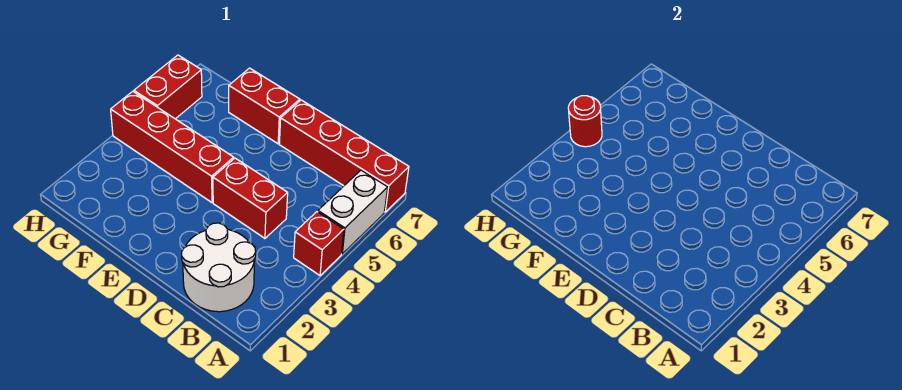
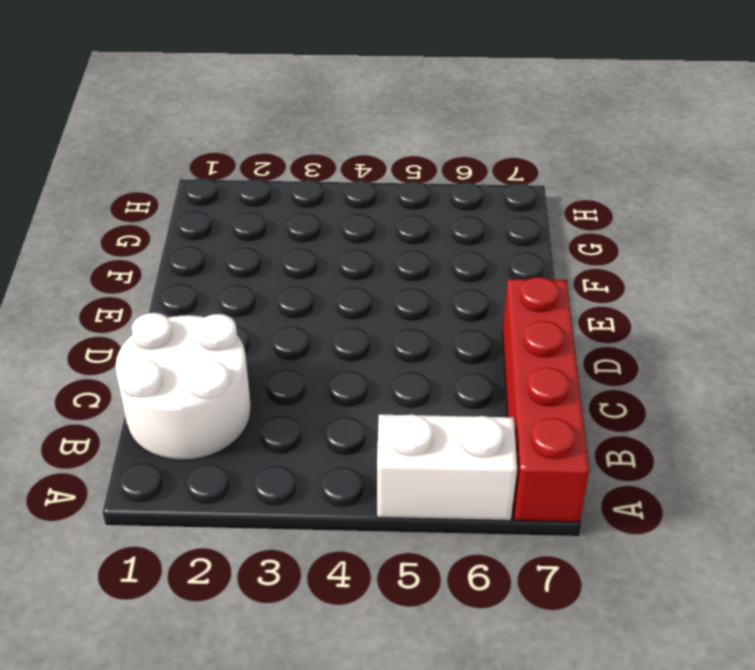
none -> red 1x1 brick [294,212,344,275]
none -> red 1x2 brick [213,158,288,238]

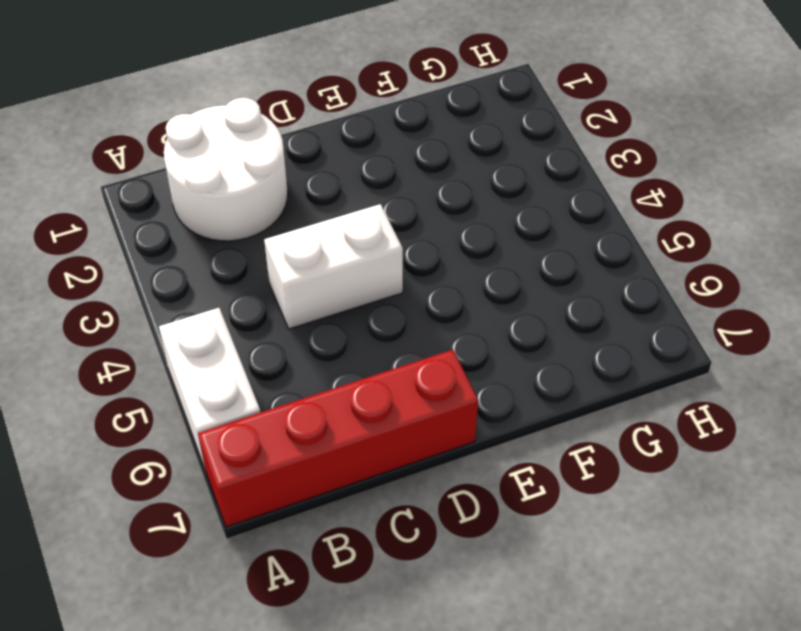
white 1x2 brick [264,204,403,329] -> red 1x2 brick [213,158,288,238]
none -> red 1x1 brick [294,212,344,275]
none -> red 1x4 brick [111,91,234,203]

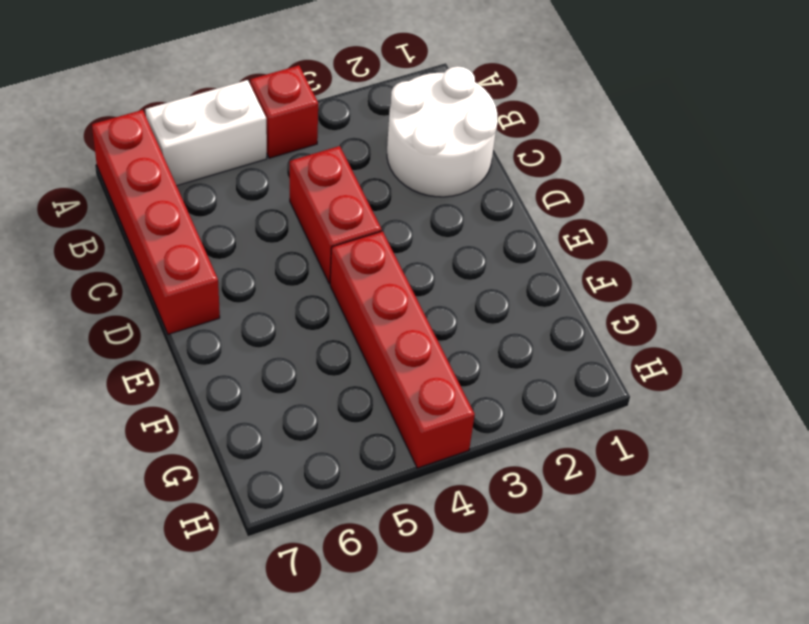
none -> red 1x2 brick [229,68,300,144]
none -> red 1x2 brick [134,55,202,119]

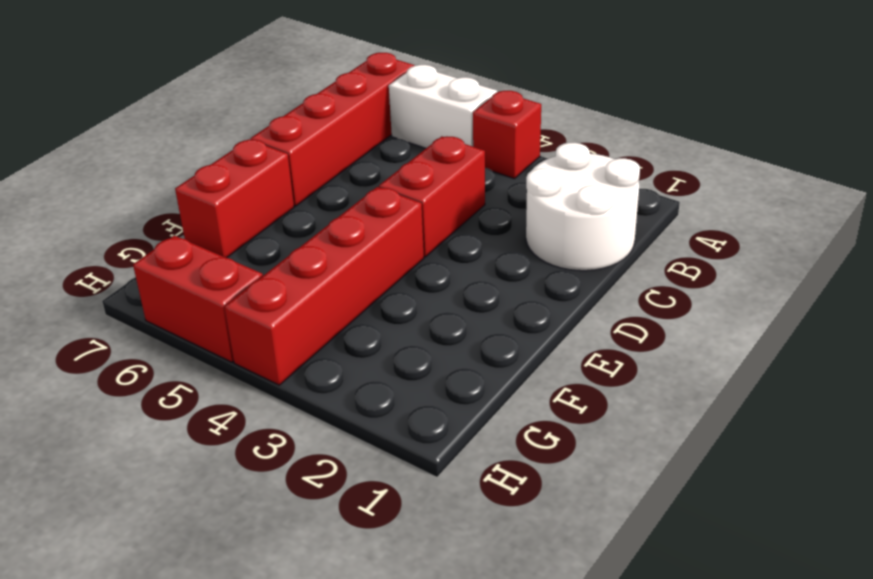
none -> red 1x1 round brick [568,96,602,147]

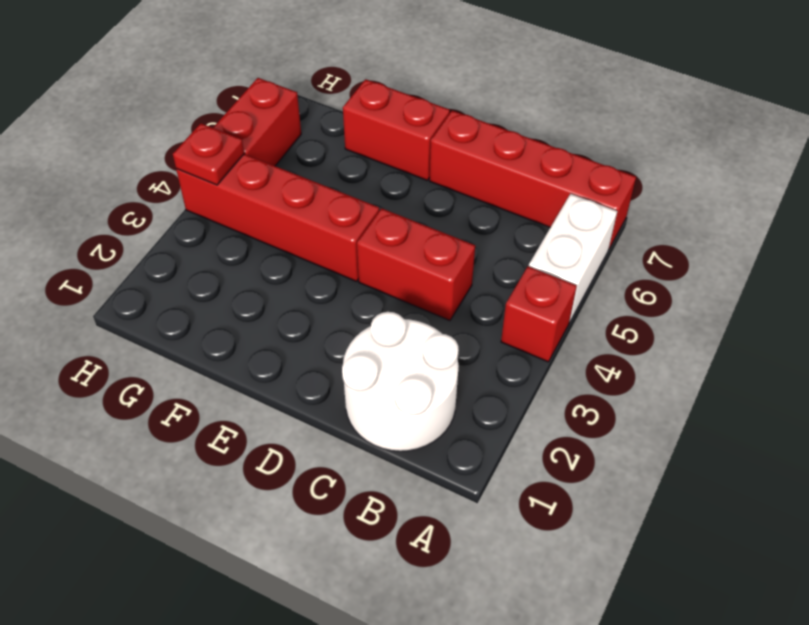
red 1x1 plate [173,123,244,185] -> red 1x1 round brick [568,96,602,147]

